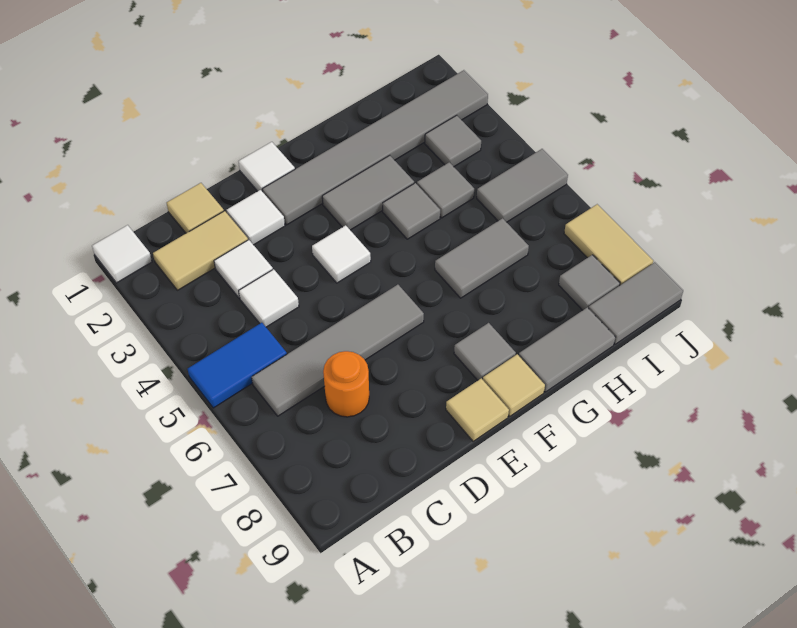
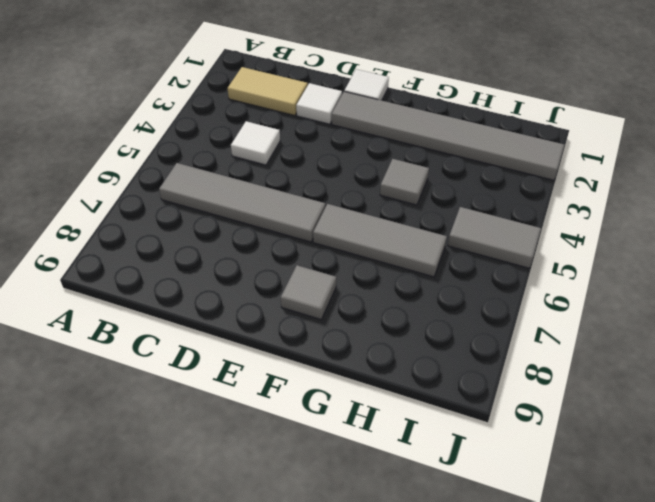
grey 1x3 tile [313,204,447,277] -> grey 1x2 tile [435,218,529,298]
none -> white 1x1 tile [92,225,152,283]
none -> blue 1x2 tile [188,323,287,408]
none -> tan 1x1 tile [167,183,224,233]

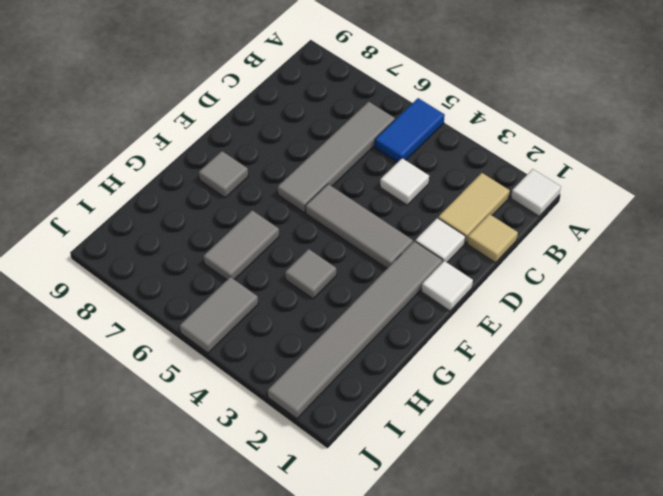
grey 1x3 tile [305,184,413,268] -> white 1x1 tile [312,225,371,283]
none -> white 1x1 tile [214,240,273,298]
none -> orange 1x1 round brick [323,351,369,417]
none -> tan 1x1 tile [446,378,509,441]

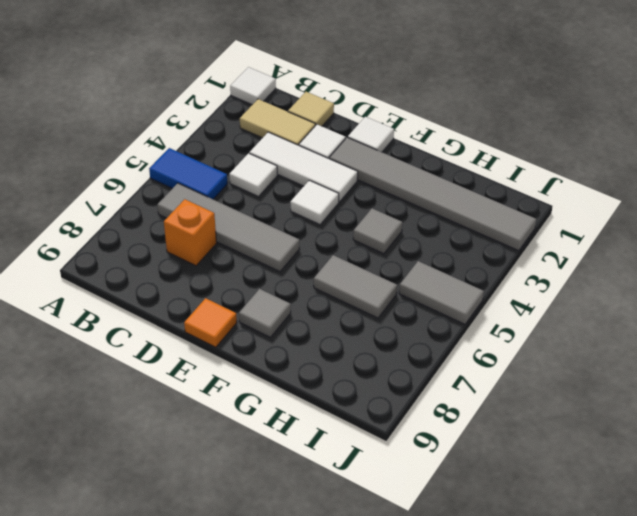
white 1x3 tile [249,132,358,202] -> white 1x1 tile [214,240,273,298]
orange 1x1 brick [164,199,216,266] -> orange 1x1 round brick [323,351,369,417]
orange 1x1 tile [184,298,237,347] -> tan 1x1 tile [446,378,509,441]
none -> grey 1x2 tile [322,155,414,230]
none -> tan 1x1 tile [483,354,545,416]
none -> grey 1x2 tile [519,307,615,392]

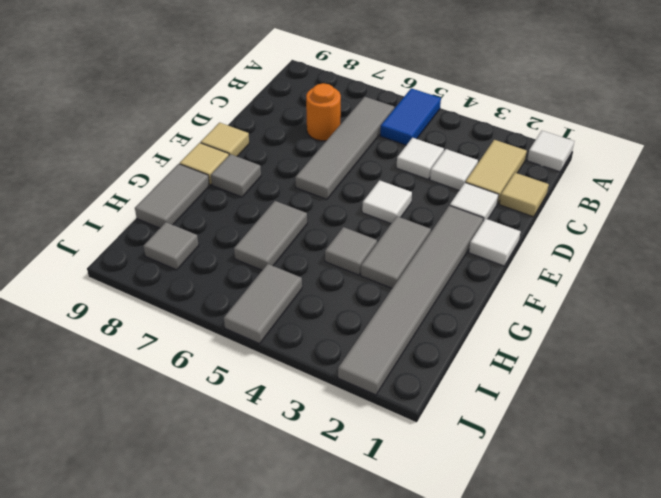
none -> grey 1x1 tile [417,162,474,218]
none -> grey 1x1 tile [425,115,481,167]
none -> grey 1x2 tile [589,262,683,344]

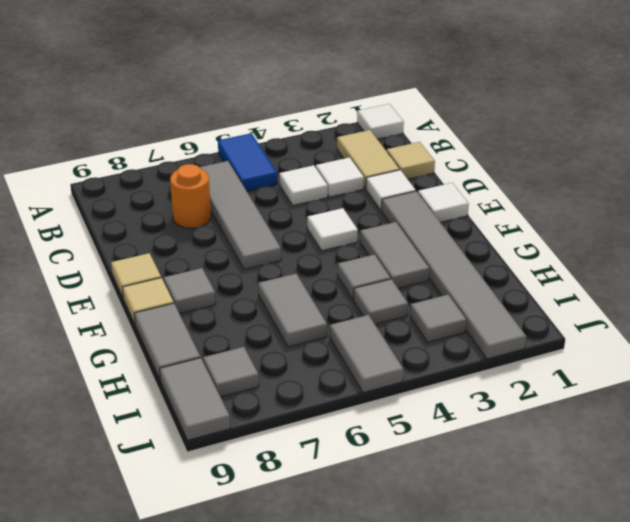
none -> tan 1x2 tile [564,204,653,285]

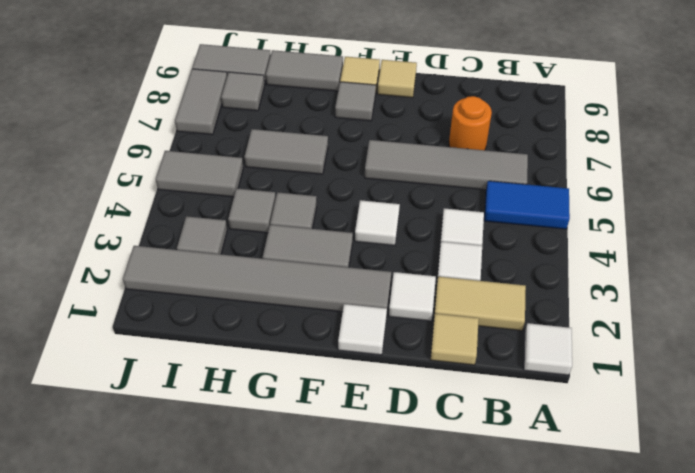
grey 1x2 tile [175,69,227,135] -> tan 1x2 tile [564,204,653,285]

